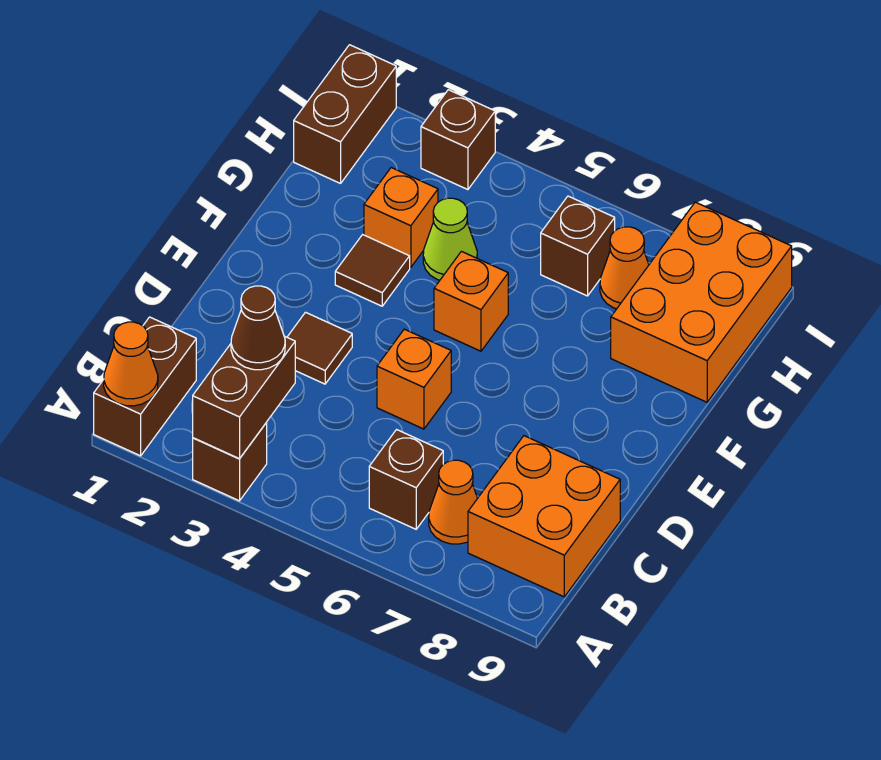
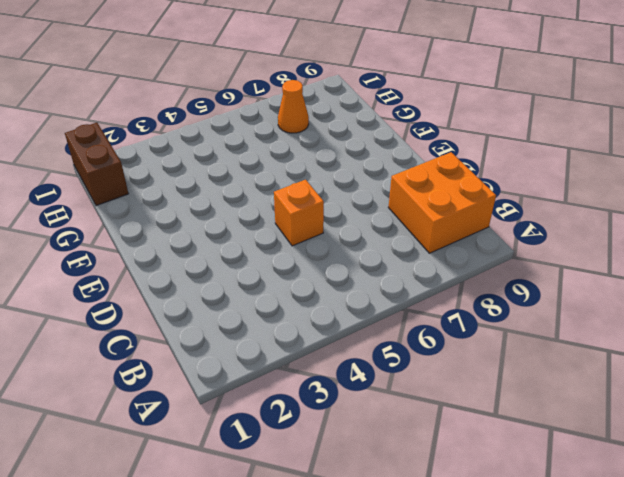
none -> brown 1x2 brick [94,317,196,456]
none -> brown 1x1 brick [193,422,267,501]
none -> brown 1x1 brick [369,430,443,529]

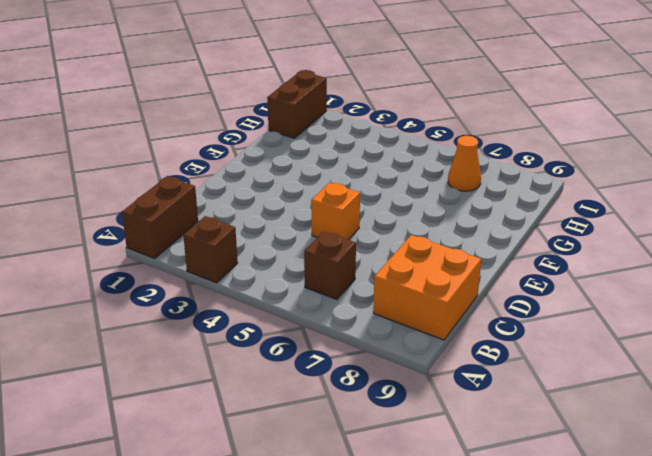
none -> orange 1x1 cone [429,460,478,544]
none -> brown 1x1 tile [287,312,352,384]
none -> brown 1x1 tile [335,235,410,306]

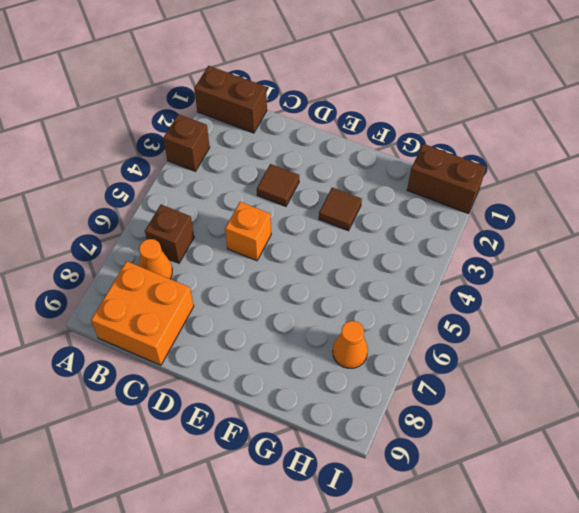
none -> orange 1x1 brick [434,251,508,351]
none -> orange 1x1 brick [364,168,438,267]
none -> lime 1x1 cone [423,198,477,280]

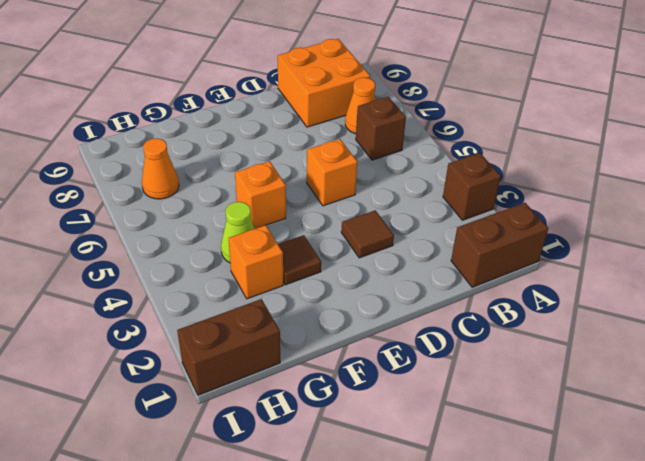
none -> orange 2x3 brick [611,202,792,402]
none -> brown 1x1 brick [541,196,615,296]
none -> brown 1x1 brick [421,90,495,190]

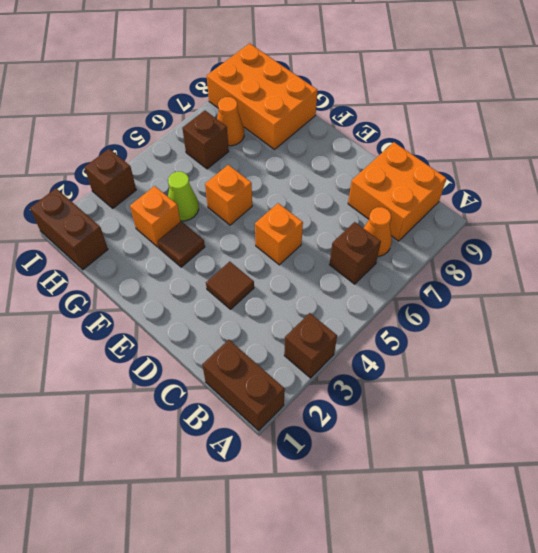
none -> orange 1x1 cone [104,322,158,406]
none -> brown 1x2 brick [193,336,295,459]
none -> brown 1x1 cone [231,286,285,370]

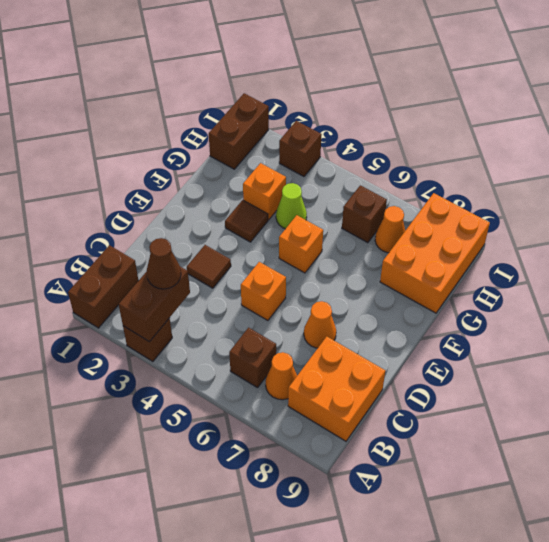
orange 1x1 cone [304,301,336,348] -> orange 1x1 cone moved to [104,322,158,406]

